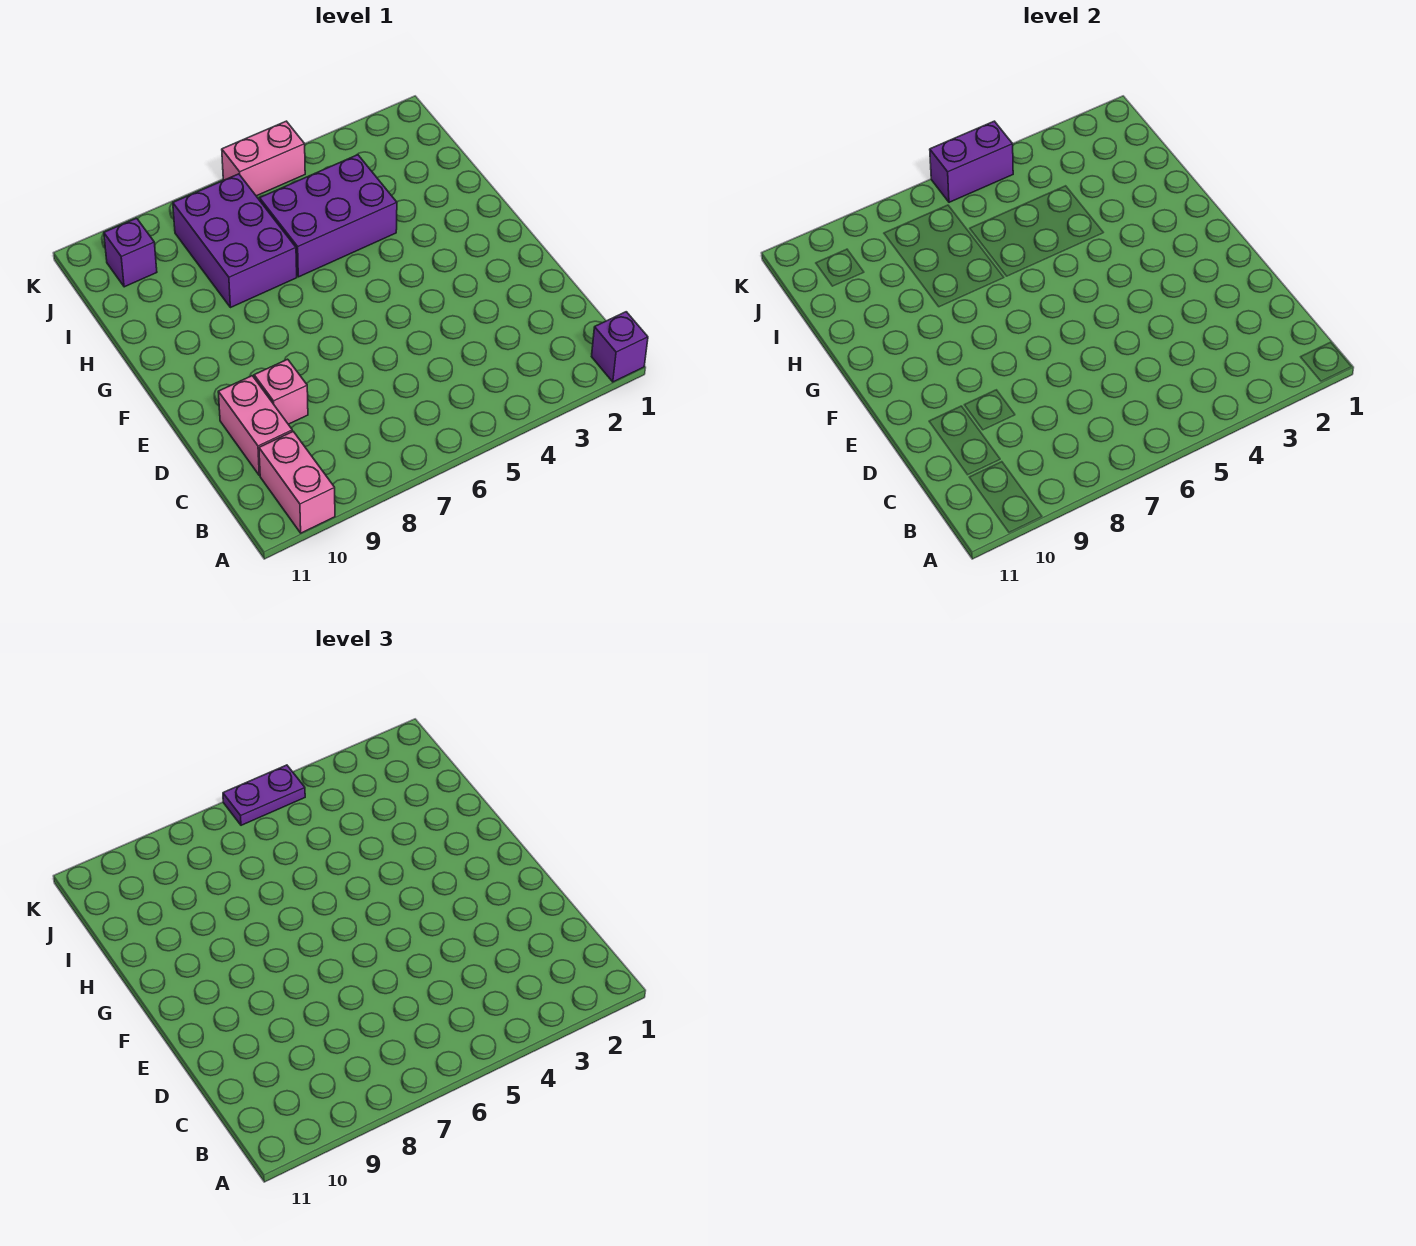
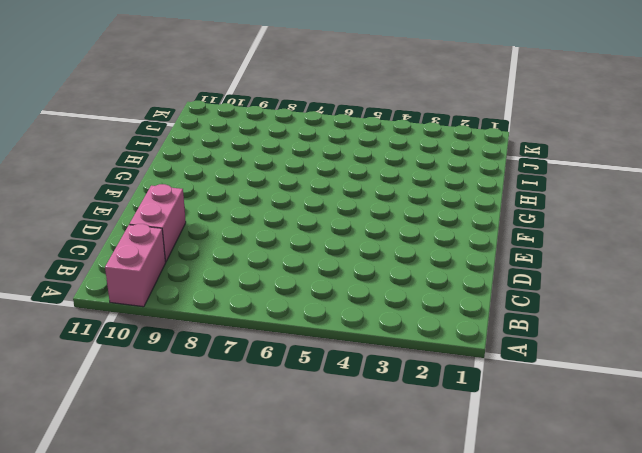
none -> purple 1x1 brick [592,312,648,382]
none -> pink 1x1 brick [254,359,308,424]

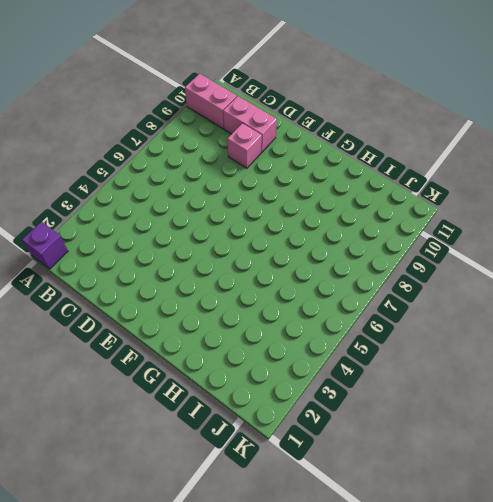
none -> purple 2x3 brick [260,155,397,277]
none -> purple 2x3 brick [173,174,297,308]

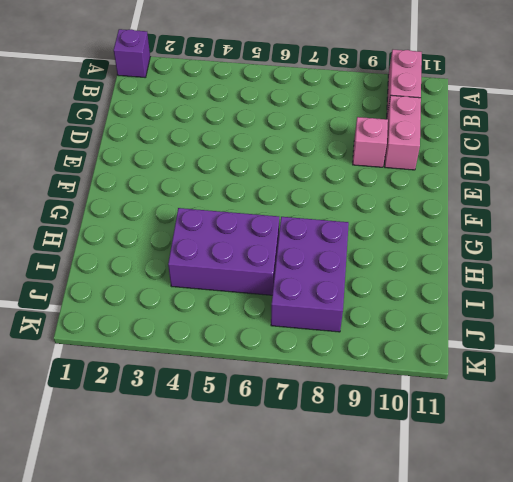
none -> purple 1x1 brick [104,218,157,287]
none -> pink 1x2 brick [222,121,305,196]

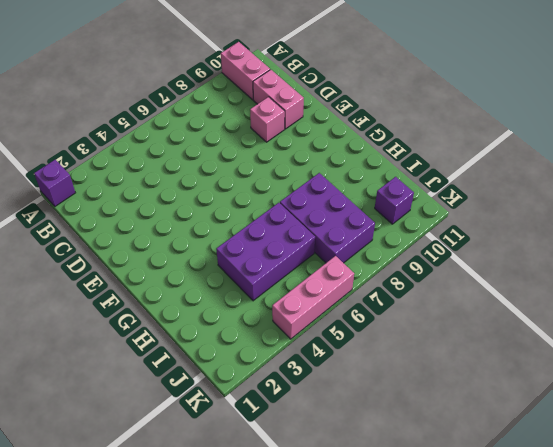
pink 1x3 brick [272,256,354,339] -> pink 1x2 brick [222,121,305,196]
none -> purple 1x2 brick [930,121,1013,202]
none -> purple 1x2 plate [223,765,305,825]

